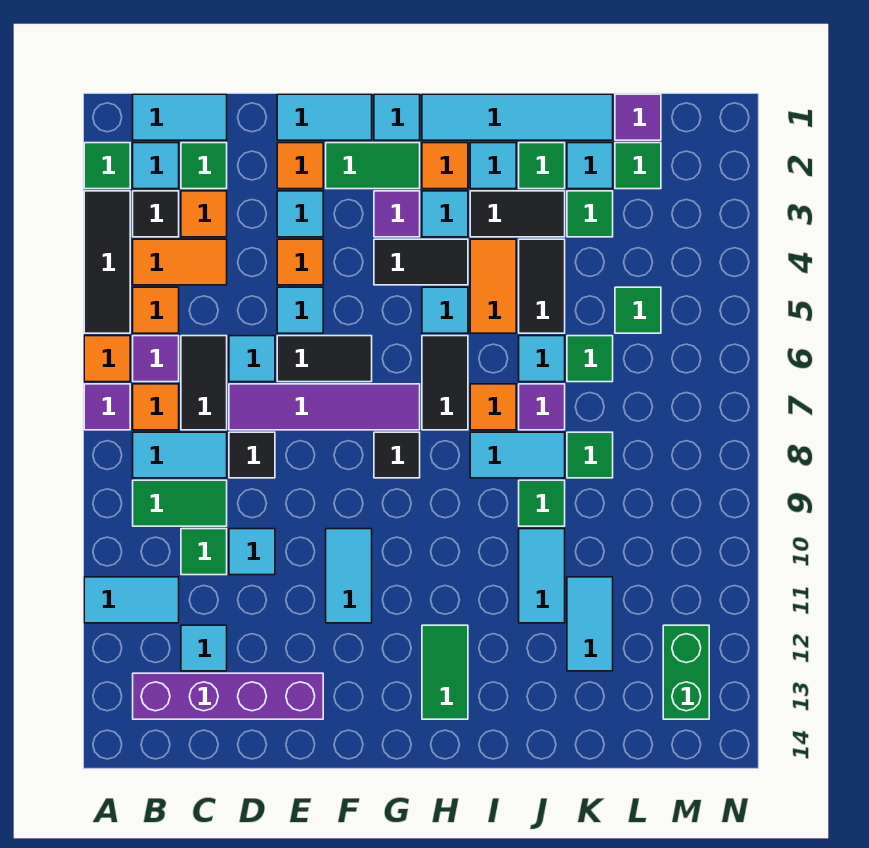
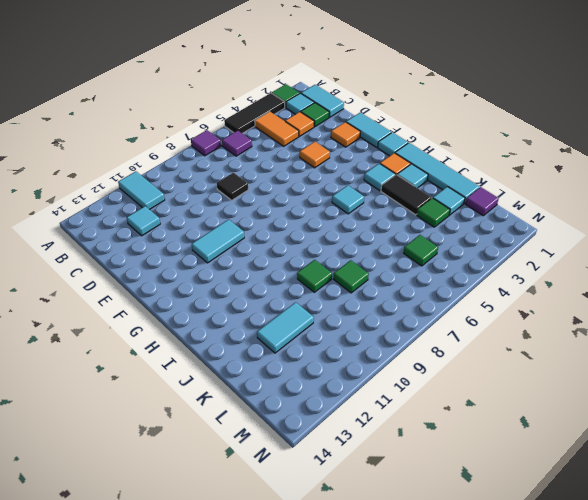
none -> orange 1x1 tile [84,336,130,382]
none -> black 1x1 tile [133,191,179,237]
none -> orange 1x1 tile [133,287,179,333]
none -> orange 1x1 tile [133,384,179,430]

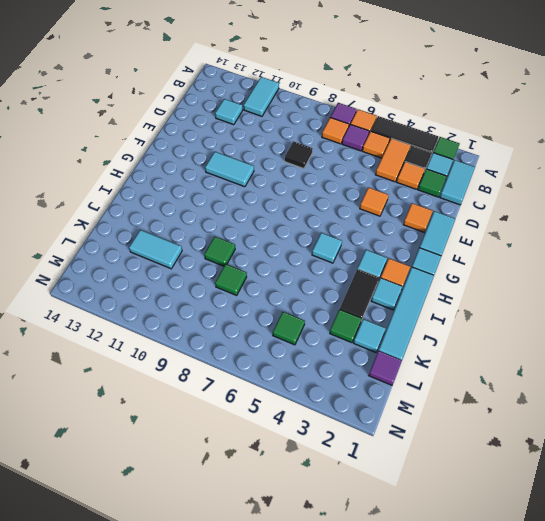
none -> cyan 1x2 tile [133,432,227,478]
none -> green 1x2 tile [133,480,227,526]
none -> purple 1x4 brick [133,673,323,719]
none -> black 1x2 tile [181,336,227,430]

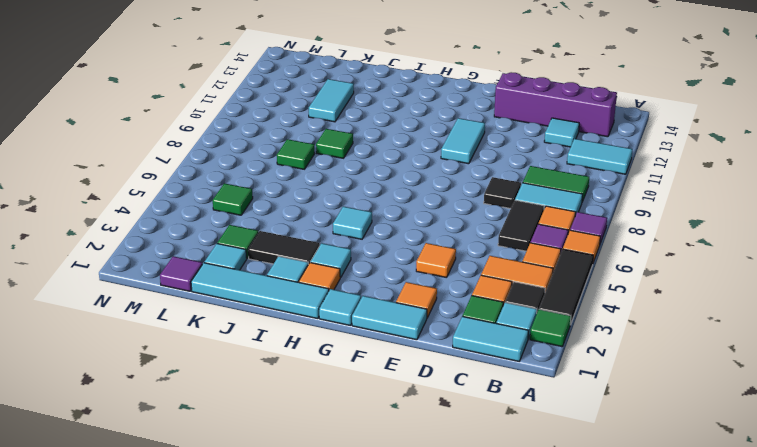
none -> green 1x1 tile [181,529,227,575]
none -> cyan 1x1 tile [229,336,275,382]
none -> purple 1x4 tile [229,384,420,430]
none -> cyan 1x1 tile [229,529,275,575]

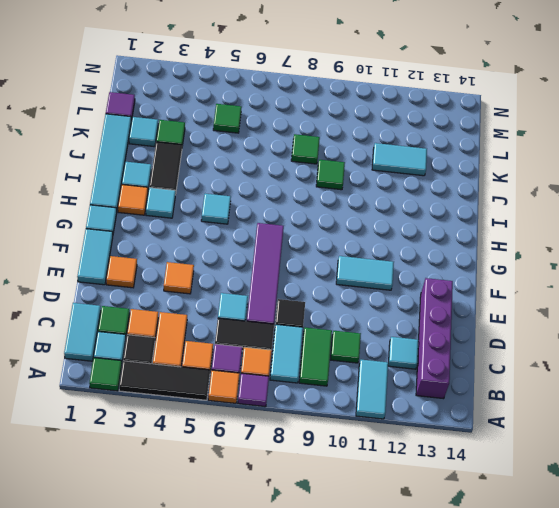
none -> cyan 1x1 tile [229,529,275,575]
none -> cyan 1x1 tile [277,191,323,237]
none -> cyan 1x1 tile [277,287,323,333]
none -> black 1x2 tile [277,336,372,382]

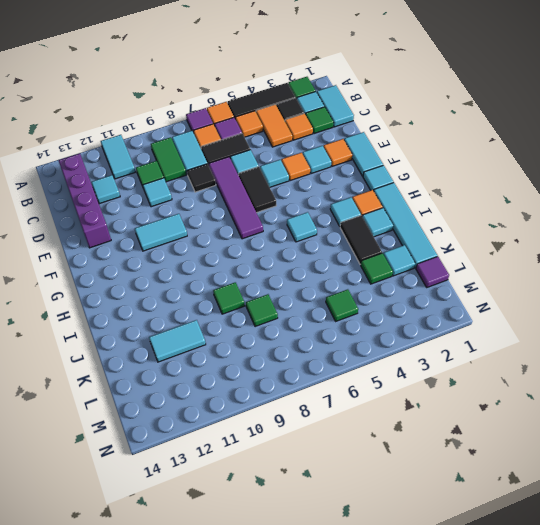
none -> green 1x2 tile [326,143,420,189]
none -> purple 1x1 tile [374,191,420,237]
none -> black 1x2 tile [374,239,468,285]
none -> black 1x1 tile [374,432,420,478]

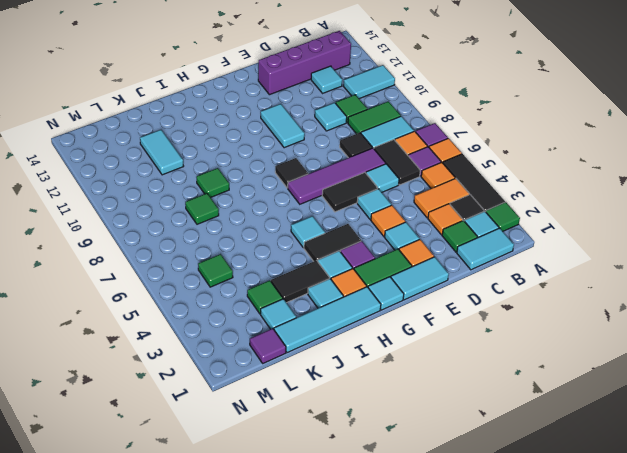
none -> black 1x2 tile [422,336,468,430]
none -> green 1x2 tile [422,625,468,719]
none -> orange 1x2 tile [470,239,516,333]
none -> orange 1x1 tile [470,384,516,430]

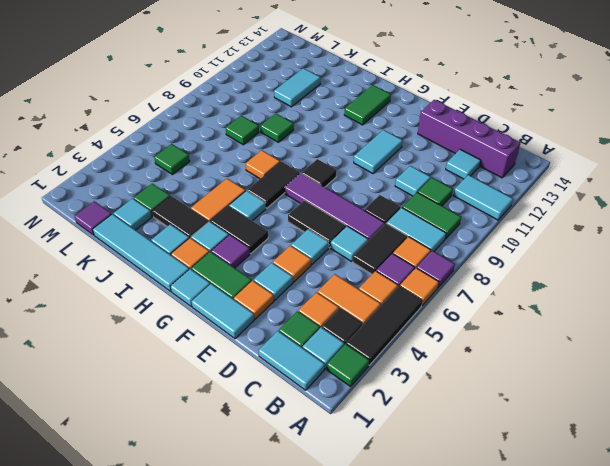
none -> cyan 1x2 tile [470,432,565,478]
none -> green 1x1 tile [519,143,565,189]
none -> black 1x2 tile [519,239,565,333]
none -> cyan 1x1 tile [519,336,565,382]

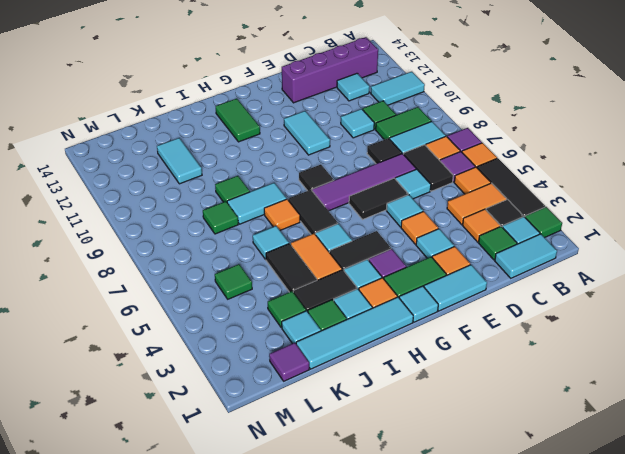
none -> purple 1x1 tile [519,384,565,430]
none -> cyan 1x2 tile [519,529,565,623]
none -> green 1x1 tile [567,336,613,382]
none -> green 1x1 tile [615,143,661,189]

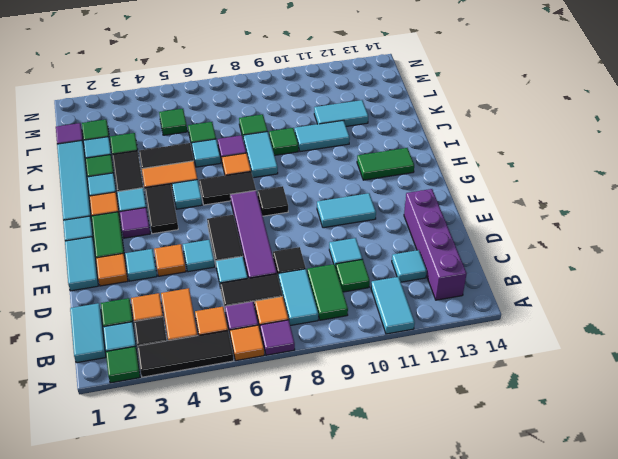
none -> green 1x2 brick [663,625,709,719]

